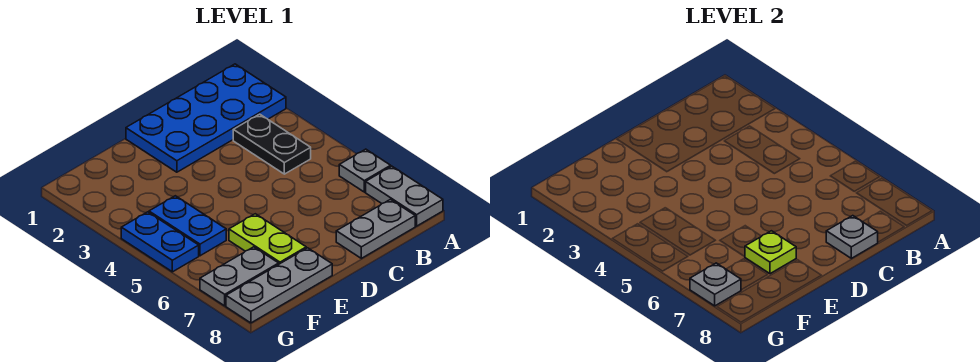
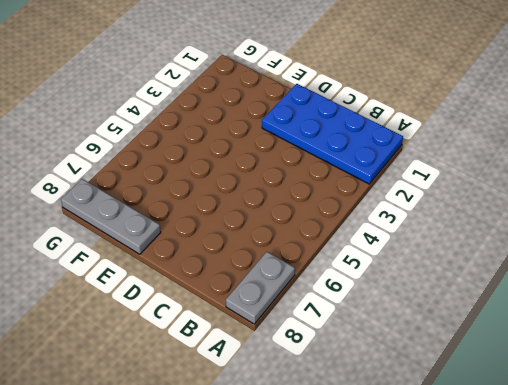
none -> grey 1x1 plate [339,149,391,192]
none -> black 1x2 plate [233,114,311,174]
none -> grey 1x2 plate [336,199,415,258]

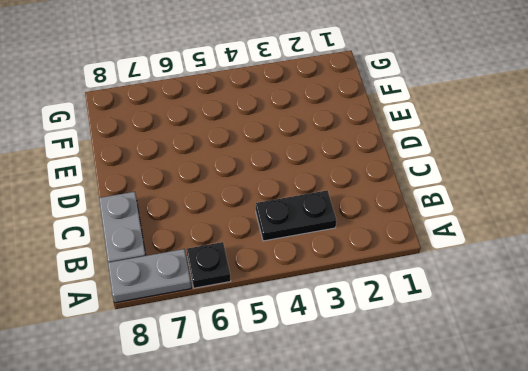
black 1x1 plate [187,242,231,288] -> grey 1x1 plate [339,149,391,192]
none -> blue 2x4 plate [126,64,286,172]
none -> lime 1x2 plate [229,214,306,264]
none -> grey 1x3 plate [226,248,332,323]

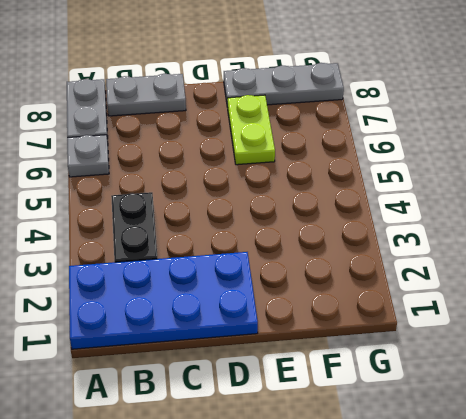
none -> blue 1x2 plate [149,196,226,256]
none -> grey 1x2 plate [200,247,279,306]
none -> blue 1x2 plate [121,212,199,272]

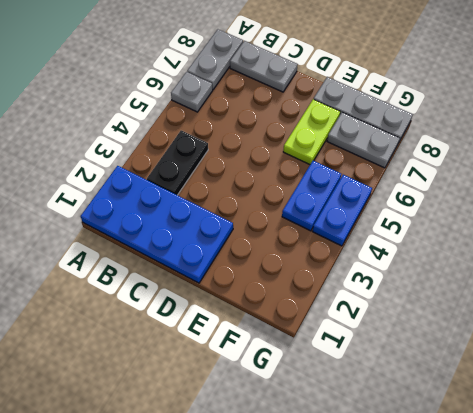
none -> grey 1x1 plate [826,216,878,258]
none -> lime 1x1 plate [745,231,796,274]
none -> grey 1x1 plate [690,263,741,306]

